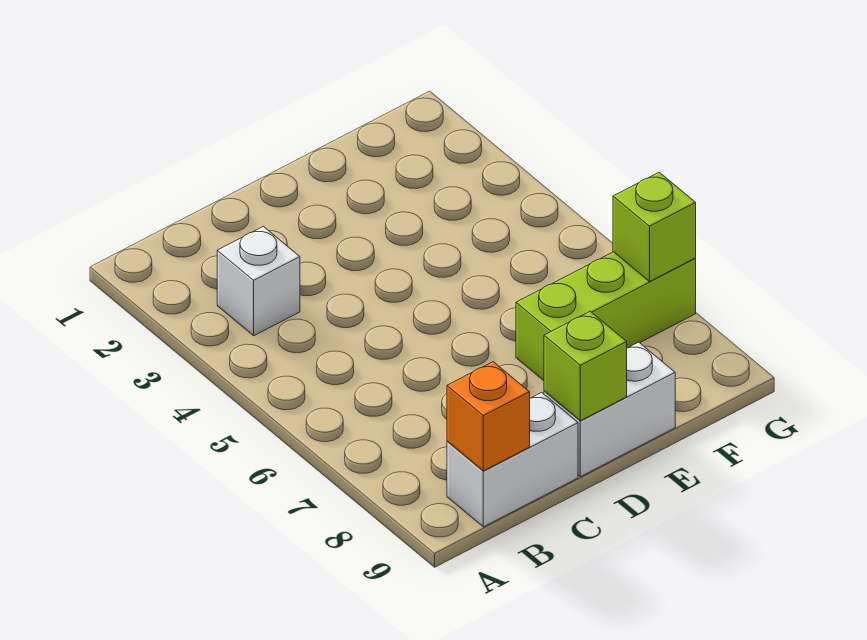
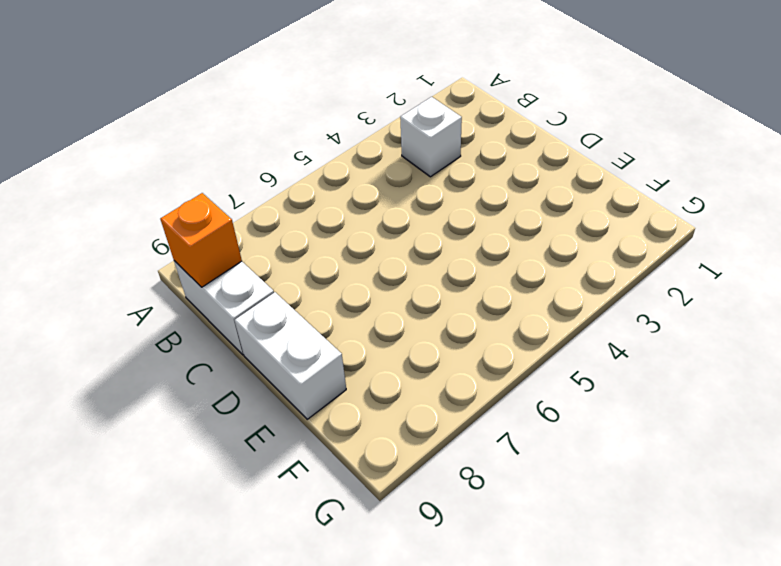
none -> lime 1x3 brick [516,252,696,381]
none -> lime 1x1 brick [544,311,627,421]

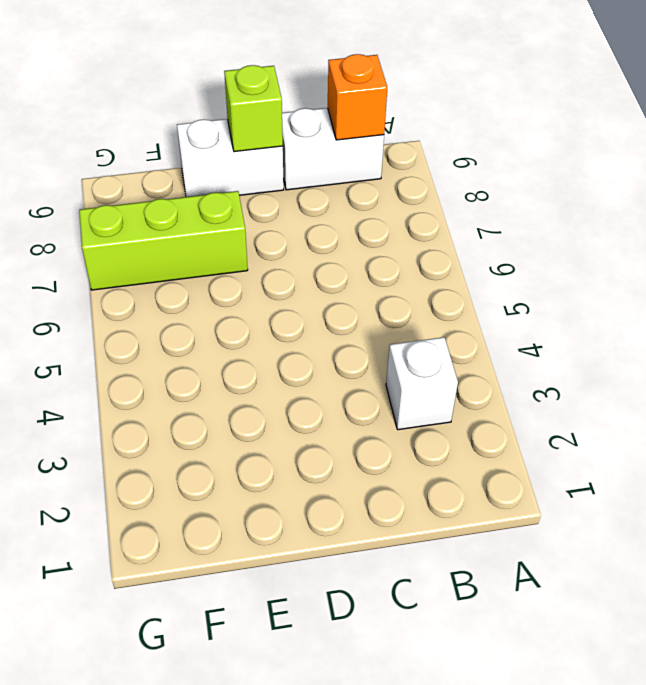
none -> lime 1x1 brick [613,172,696,282]

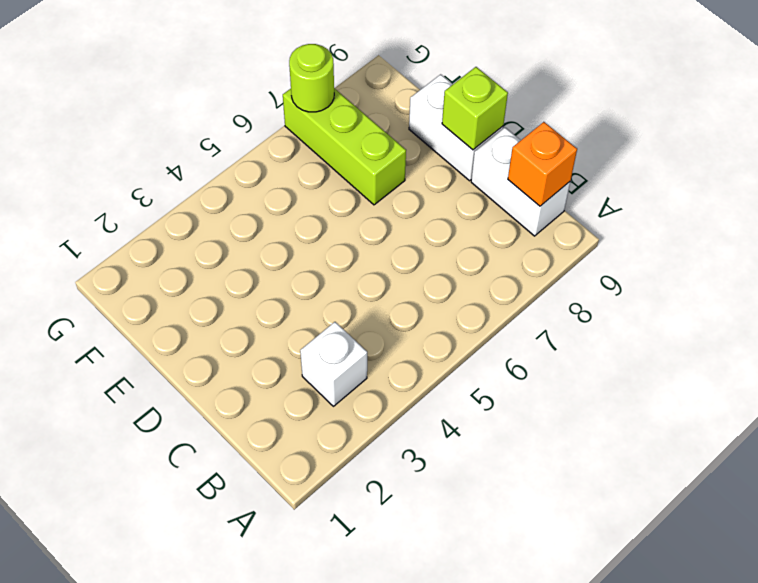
lime 1x1 round brick [289,44,334,112] -> lime 1x1 brick [613,172,696,282]

